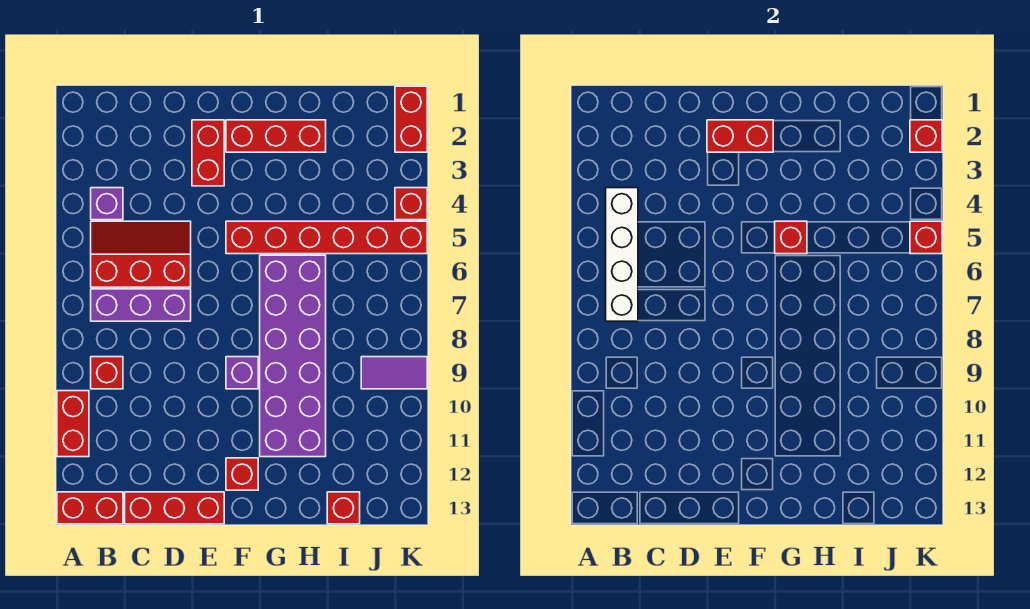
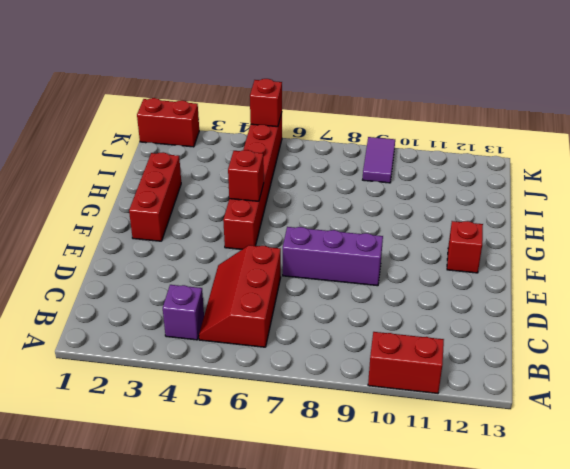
purple 1x3 brick [283,227,383,286] -> purple 1x3 brick turned to [91,289,191,321]
none -> red 1x2 brick [57,492,123,524]
none -> red 1x1 brick [91,357,123,389]
none -> red 1x3 brick [125,492,224,524]

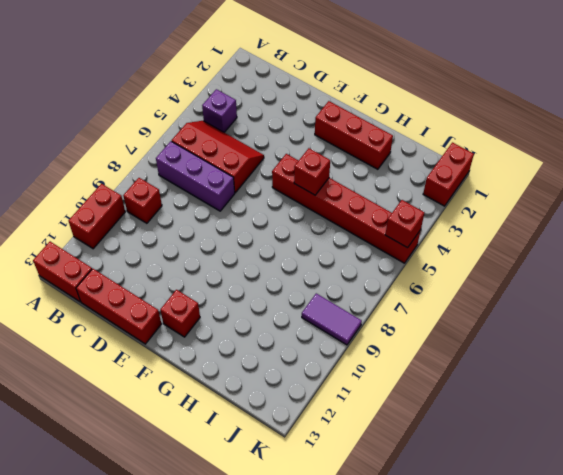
none -> red 1x2 brick [192,120,224,186]
none -> purple 1x1 brick [226,357,258,389]
none -> purple 2x6 brick [260,255,326,457]

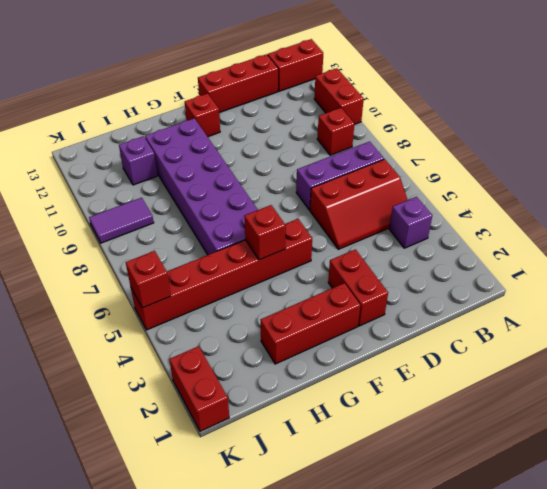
purple 1x1 brick [119,136,157,185] -> purple 1x1 brick moved to [226,357,258,389]
none -> red 1x1 brick [327,492,360,524]
none -> red 1x1 brick [395,188,427,220]
none -> white 1x4 brick [606,188,638,321]

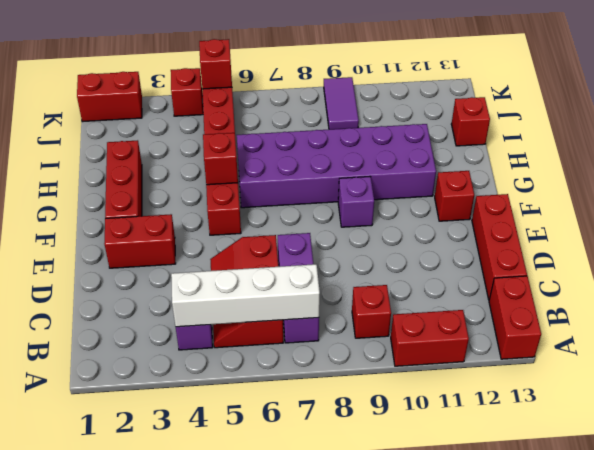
none -> red 1x2 brick [707,120,773,152]
none -> red 1x1 brick [910,120,942,152]

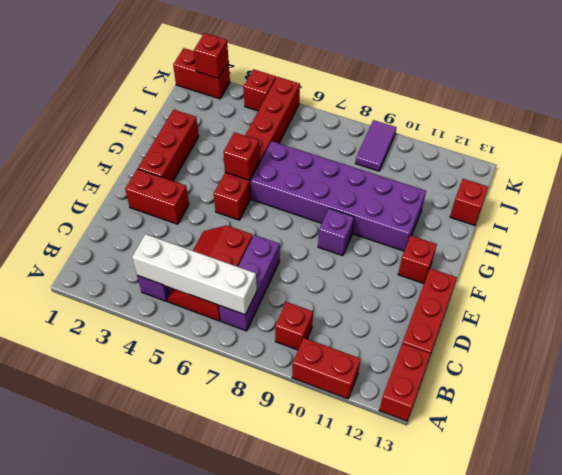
none -> red 1x2 brick [707,120,773,152]
none -> red 1x1 brick [910,221,942,254]

